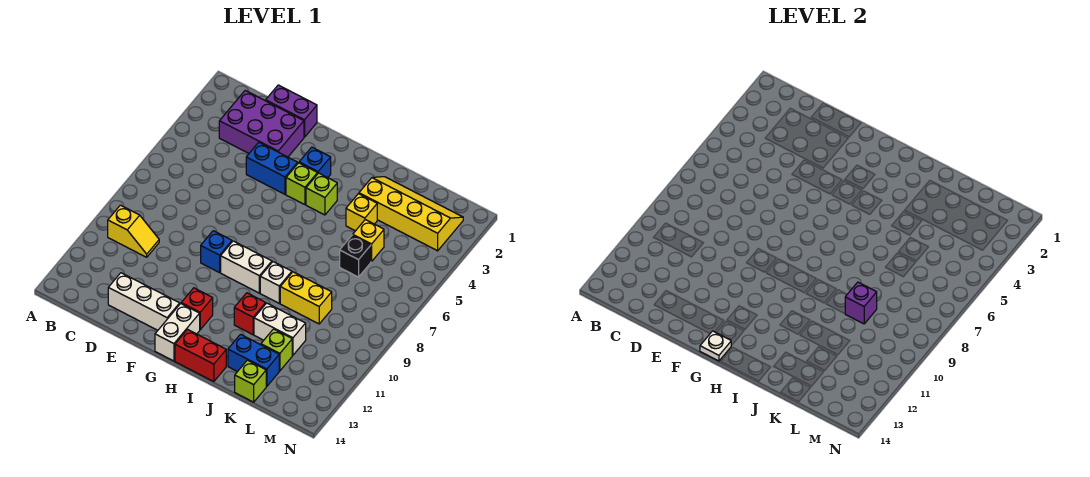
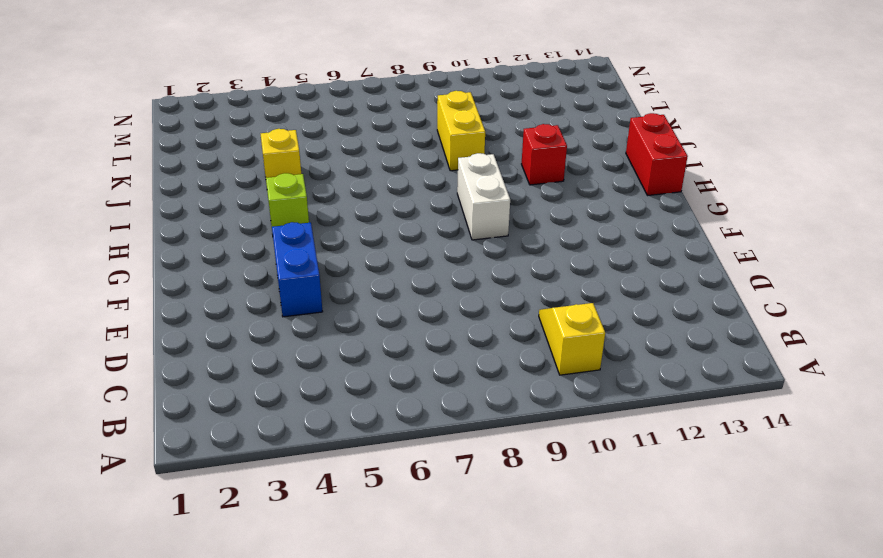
none -> purple 2x3 brick [219,91,304,157]
none -> purple 1x2 brick [266,85,317,137]
none -> white 1x3 brick [108,273,180,330]

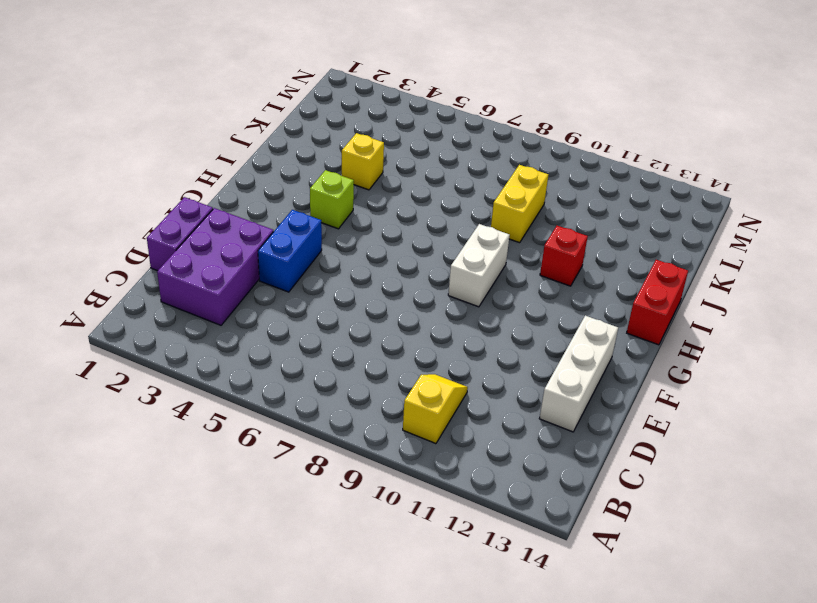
none -> blue 1x1 brick [201,231,232,273]
none -> blue 1x1 brick [299,147,331,178]
none -> lime 1x1 brick [286,163,318,205]

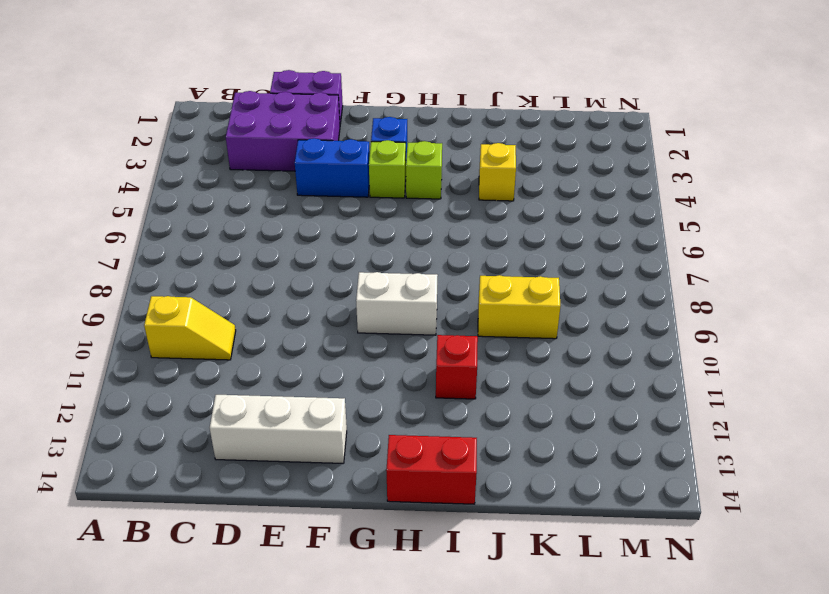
none -> blue 1x1 brick [201,231,232,273]
none -> red 1x1 brick [181,288,213,330]
none -> white 1x2 brick [155,304,200,361]

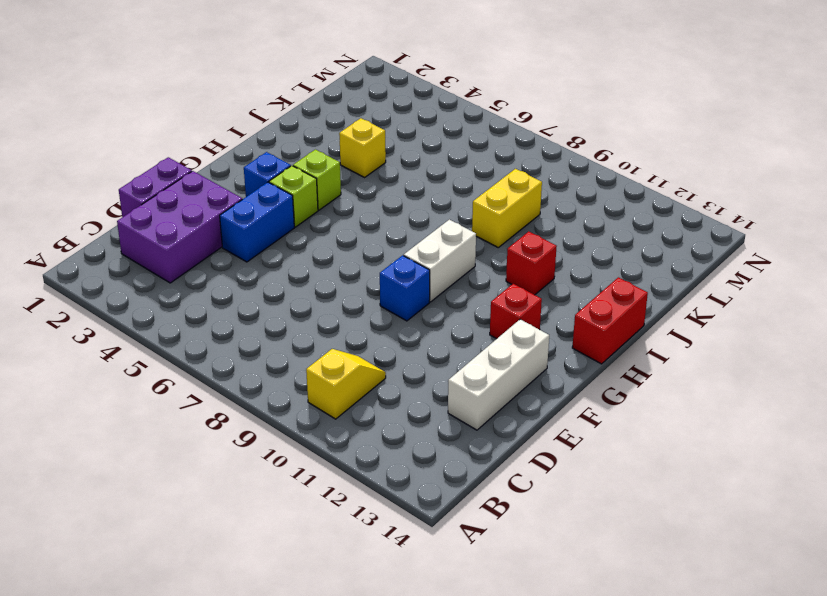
none -> white 1x2 brick [155,304,200,361]
none -> white 1x1 brick [260,262,292,303]
none -> yellow 2x4 slope [359,177,463,251]

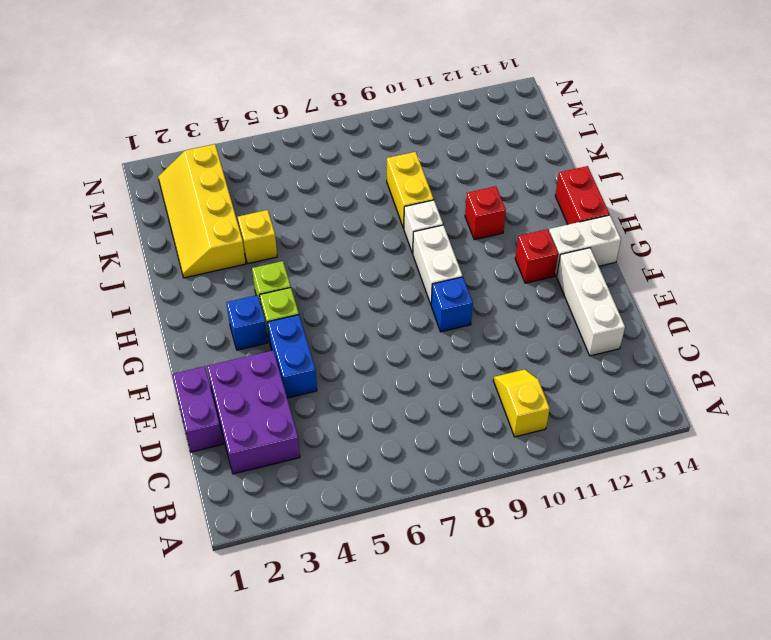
none -> white 1x2 brick [254,303,306,355]
none -> blue 1x2 brick [228,334,279,387]
none -> yellow 1x1 brick [353,220,384,261]

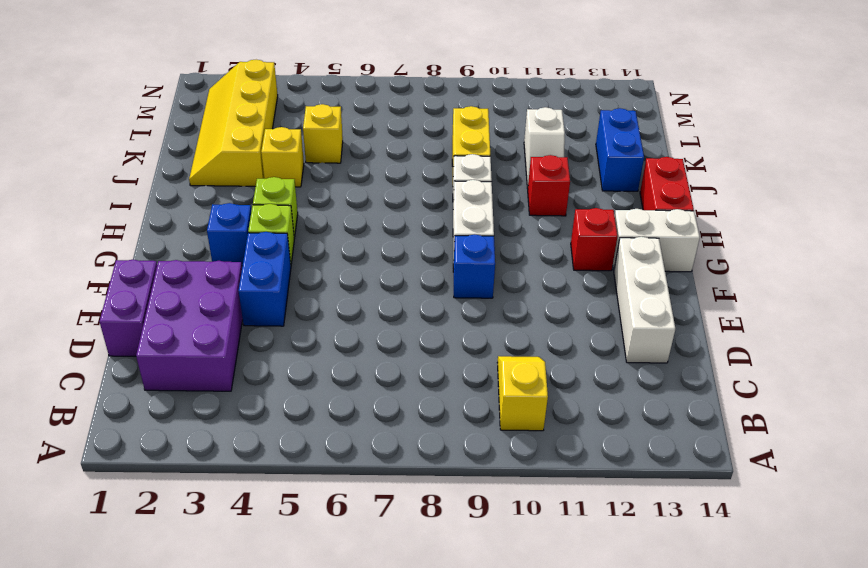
white 1x2 slope [524,107,565,189] -> white 1x2 brick [254,303,306,355]
none -> black 1x1 brick [340,235,371,277]
none -> lime 1x1 brick [261,329,292,371]
none -> lime 1x1 brick [235,360,266,402]

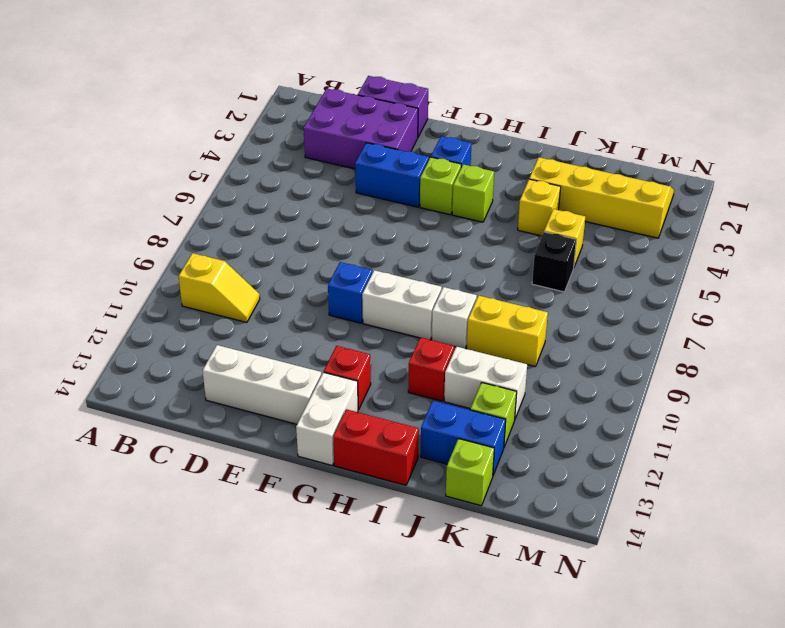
none -> white 1x1 plate [700,331,731,361]
none -> purple 1x1 brick [845,282,877,324]

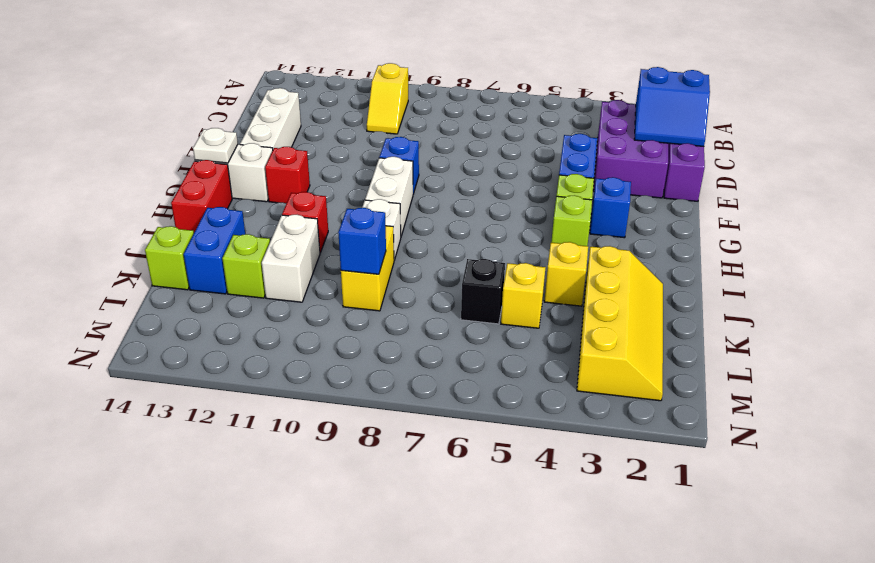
blue 2x2 slope [634,67,710,146] -> none
blue 1x1 brick [338,208,386,274] -> purple 1x1 brick [845,282,877,324]

